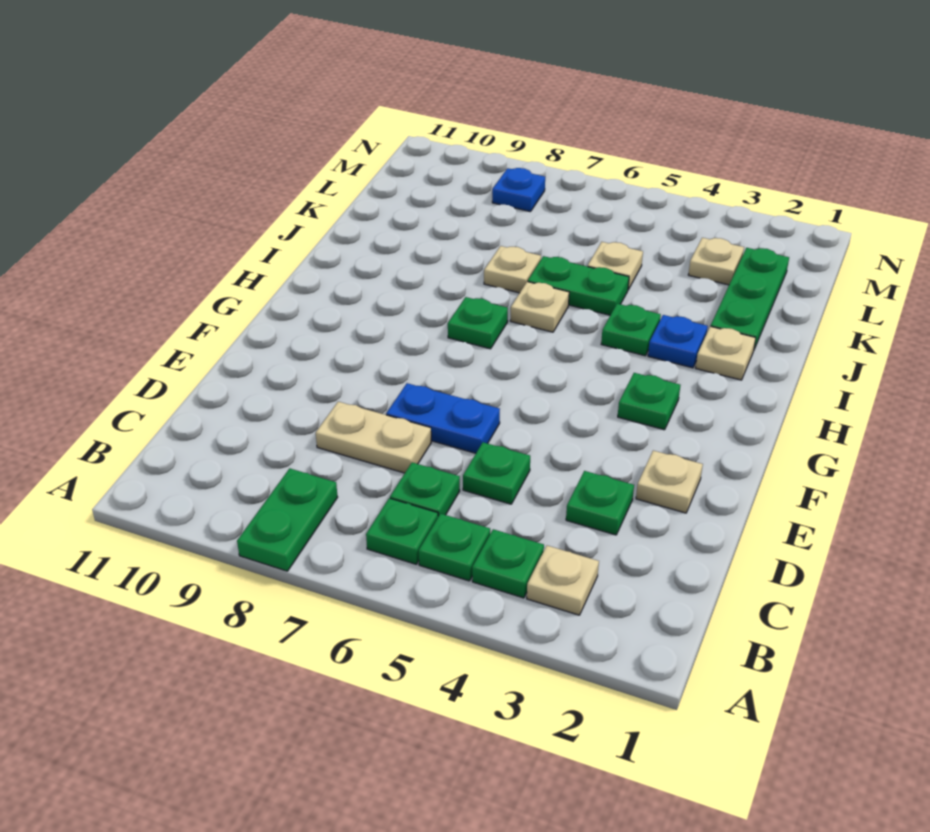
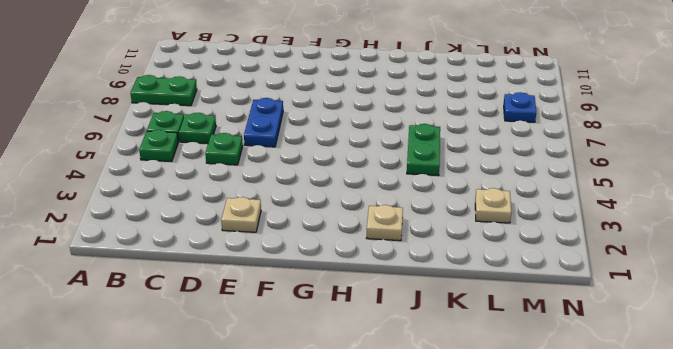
none -> tan 1x1 plate [527,546,599,615]
none -> green 1x1 plate [472,529,544,598]
none -> green 1x1 plate [566,471,634,535]

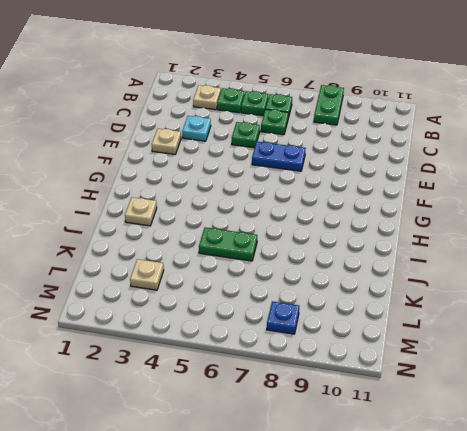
cyan 1x1 plate [182,116,211,141] -> green 1x1 plate [566,471,634,535]
none -> tan 1x2 plate [316,402,431,473]
none -> green 1x1 plate [618,373,680,430]
none -> green 1x1 plate [448,297,508,349]

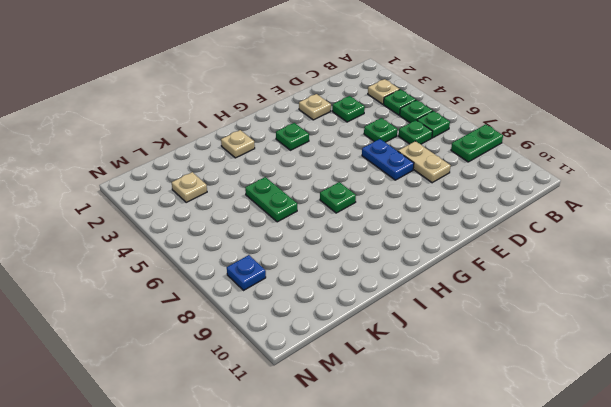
none -> blue 1x1 plate [648,315,708,368]
none -> green 1x1 plate [601,304,661,356]
none -> tan 1x1 plate [510,282,569,332]

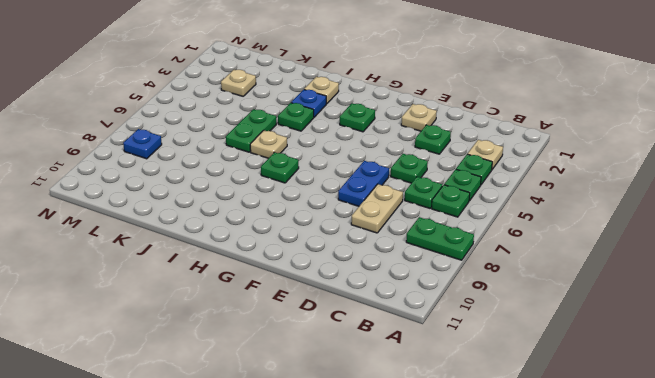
none -> green 1x3 plate [711,248,789,349]
none -> tan 1x1 plate [484,246,541,293]
none -> tan 1x1 plate [588,242,643,290]

